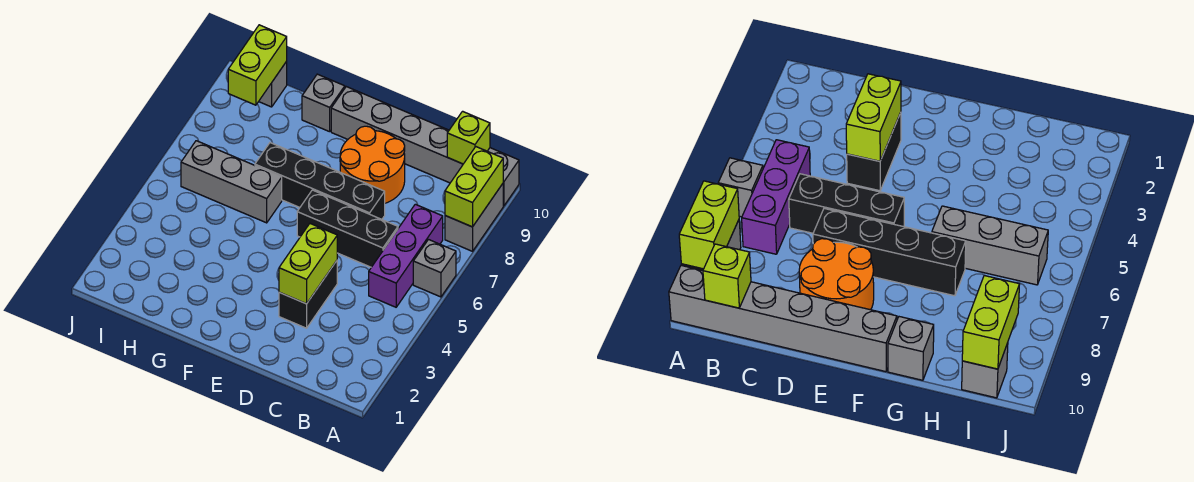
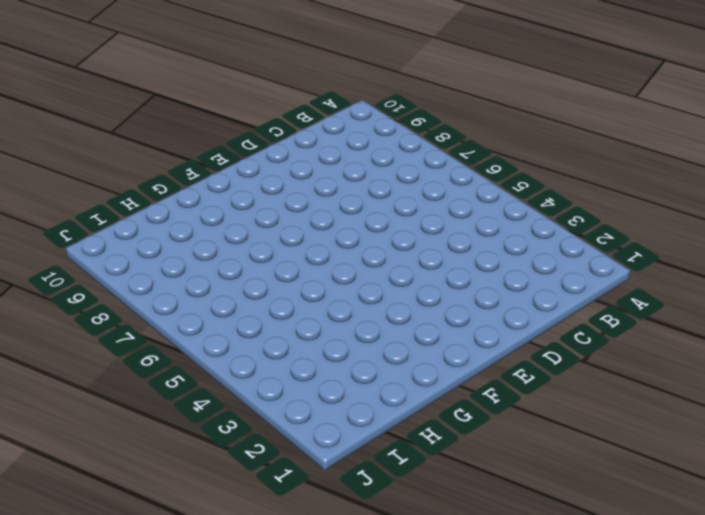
none -> grey 1x1 brick [413,240,456,297]
none -> grey 1x2 brick [445,184,503,251]
none -> grey 1x6 brick [331,87,519,206]

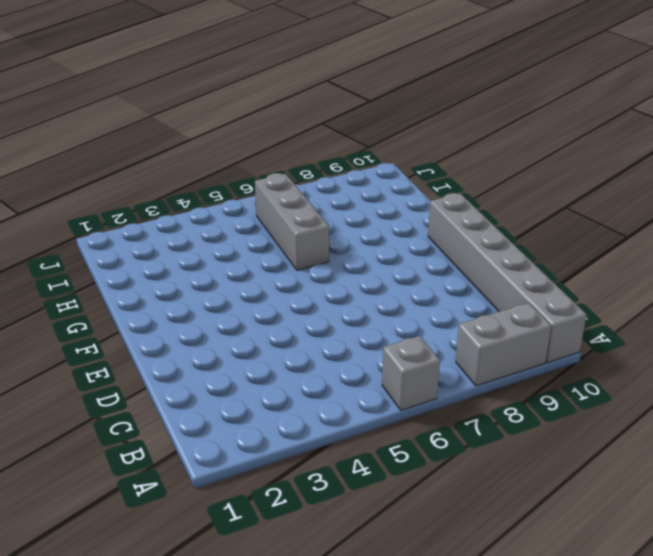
none -> purple 1x3 brick [369,204,443,307]
none -> black 1x3 brick [297,190,398,267]
none -> black 1x2 brick [279,261,337,328]

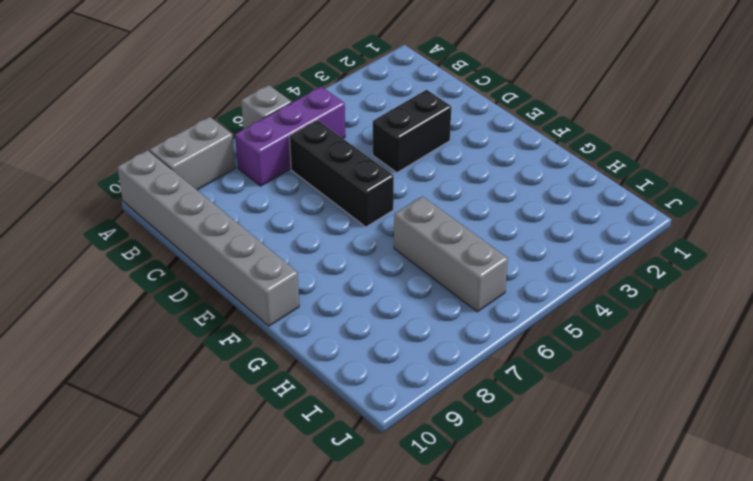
none -> black 1x4 brick [255,143,385,219]
none -> orange 2x2 round brick [340,126,405,203]
none -> grey 1x1 brick [302,74,345,132]

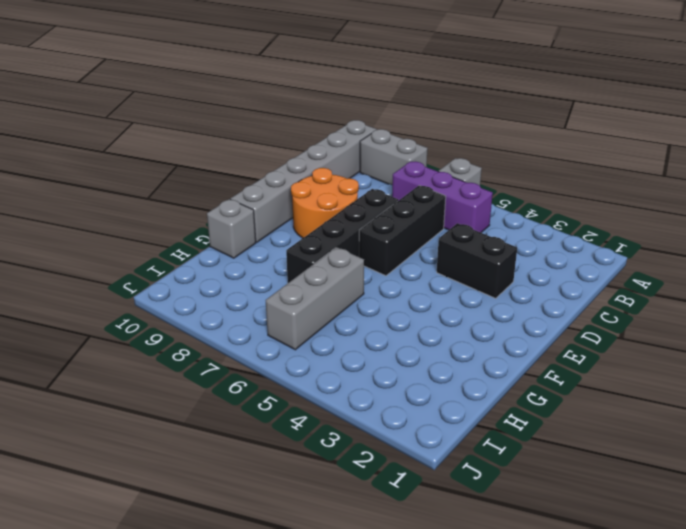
none -> grey 1x1 brick [259,62,287,107]
none -> lime 1x2 brick [445,147,503,227]
none -> lime 1x1 brick [447,111,490,164]

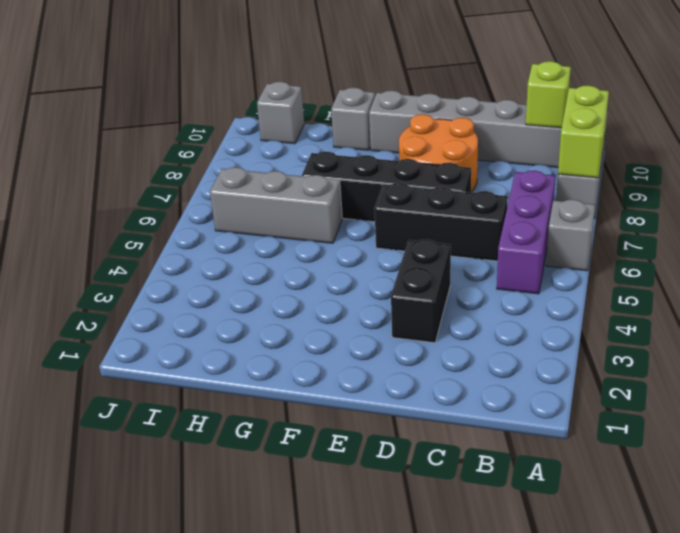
none -> lime 1x2 brick [279,224,337,304]
none -> lime 1x2 brick [228,25,287,105]

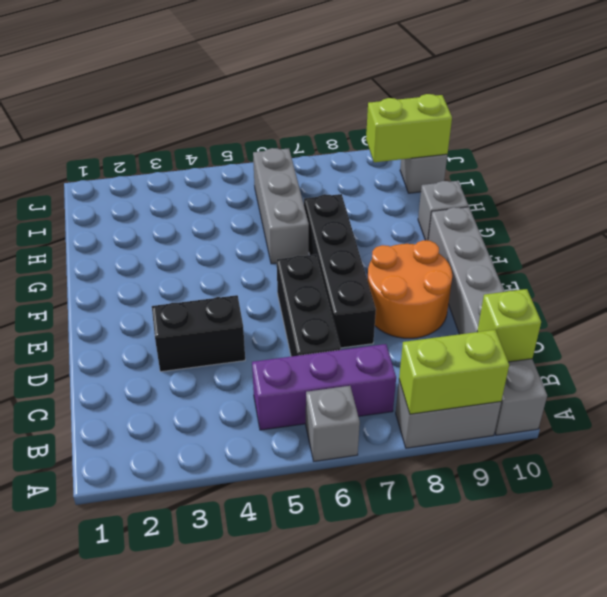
none -> lime 1x2 brick [279,224,337,304]

